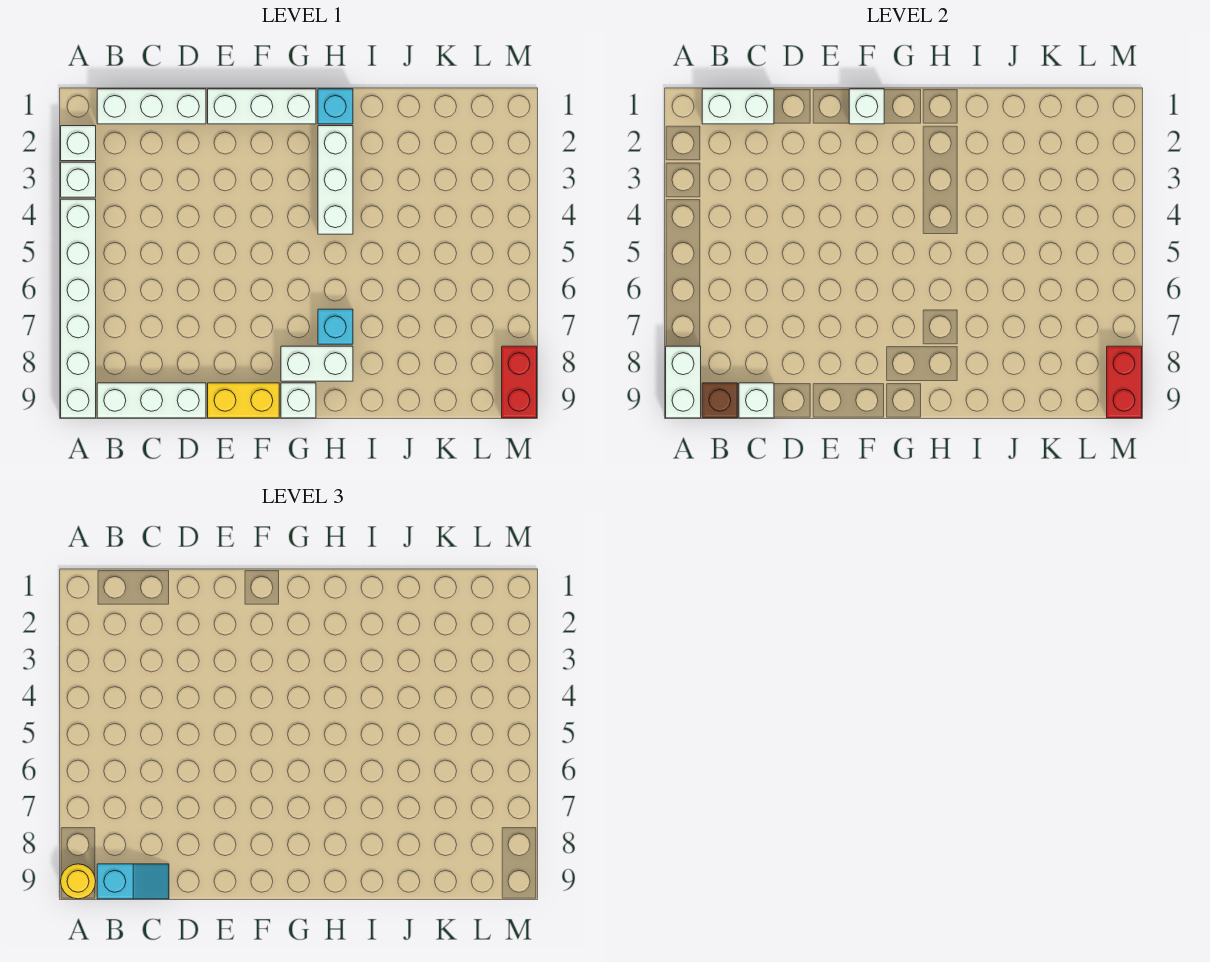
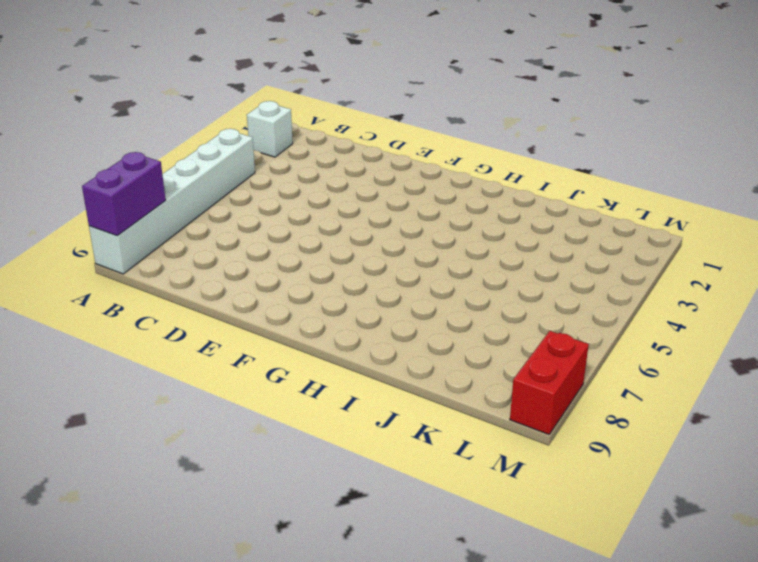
purple 1x2 brick [82,152,166,236] -> white 1x2 brick [666,346,701,418]
none -> white 1x1 brick [61,162,96,197]
none -> white 1x3 brick [97,89,206,124]
none -> white 1x3 brick [97,383,206,418]

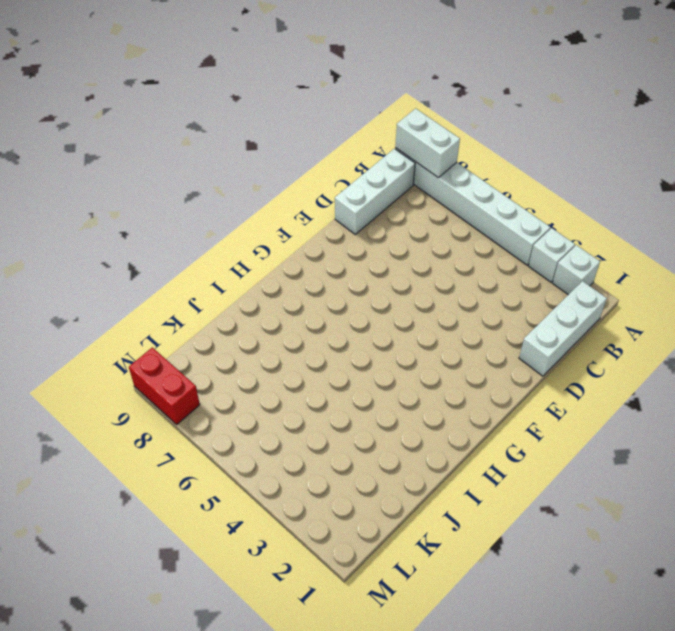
none -> white 1x3 brick [208,89,316,124]
none -> yellow 1x2 brick [208,383,279,418]
none -> white 1x2 brick [281,346,353,381]

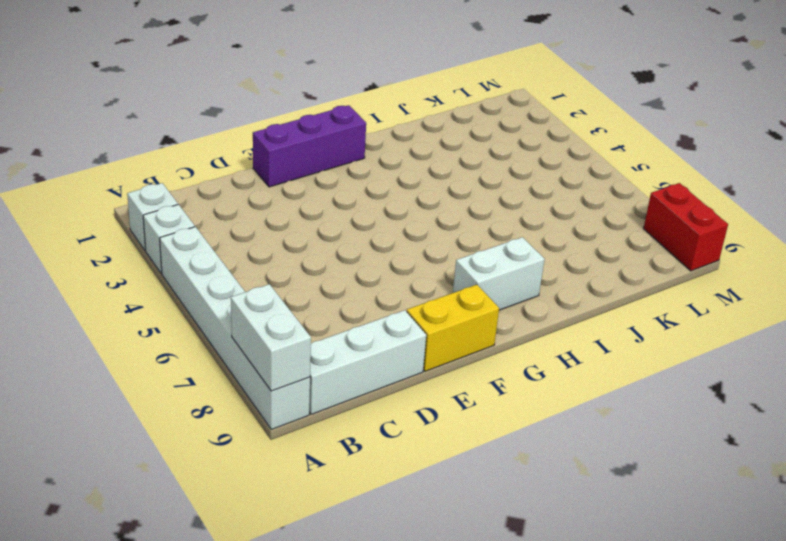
purple 1x3 brick [253,105,366,187] -> white 1x3 brick [208,89,316,124]
none -> white 1x3 brick [97,89,206,124]
none -> white 1x1 brick [281,383,316,418]
none -> cyan 1x1 brick [318,89,353,124]

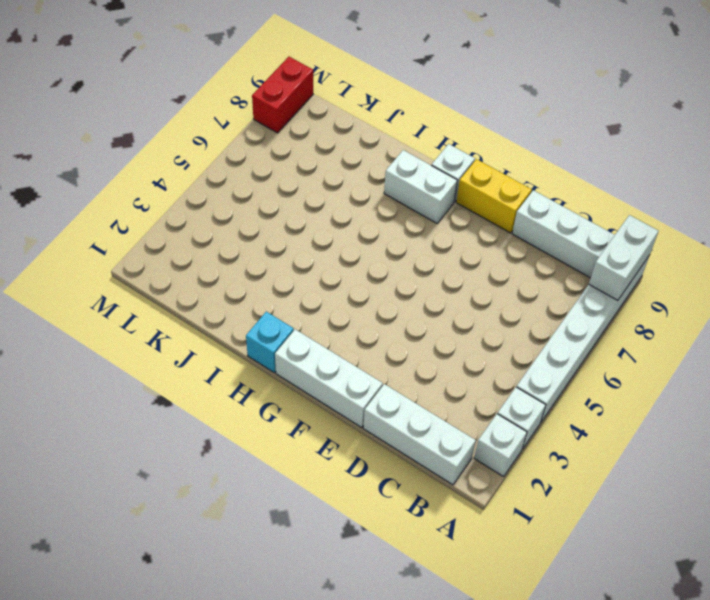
none -> white 1x3 brick [318,126,353,234]
none -> cyan 1x1 brick [318,309,353,344]
none -> white 1x2 brick [702,89,774,124]

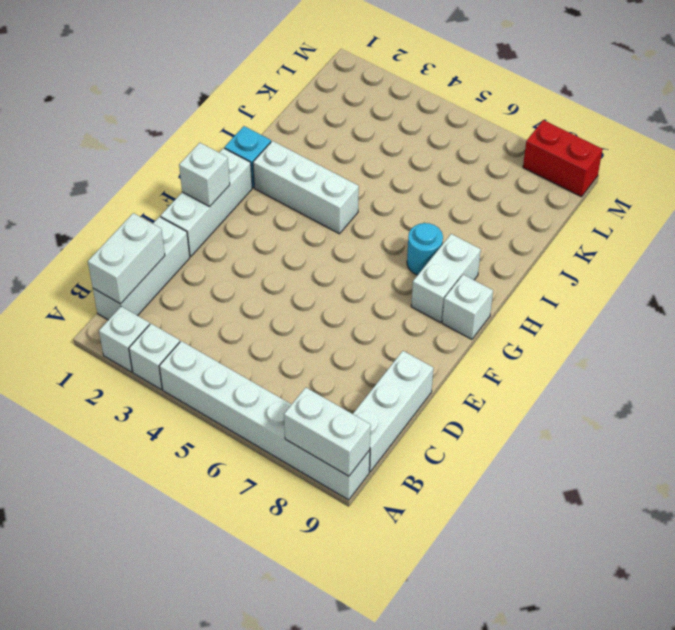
cyan 1x1 round brick [407,223,443,275] -> cyan 1x1 brick [318,309,353,344]
none -> yellow 1x2 brick [208,383,279,418]
none -> brown 1x1 brick [702,383,737,418]
none -> white 1x1 brick [739,383,774,418]

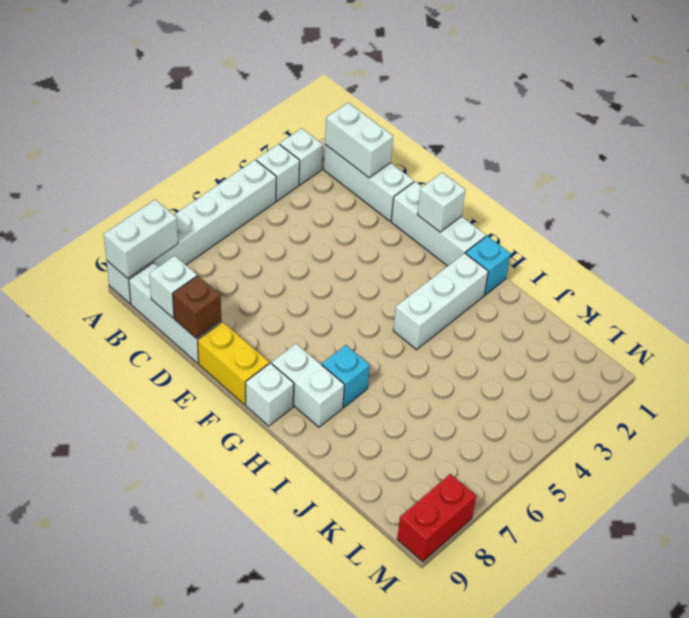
brown 1x1 brick [173,276,221,339] -> brown 1x1 brick moved to [702,383,737,418]
none -> red 1x2 brick [1107,346,1142,418]
none -> yellow 1x1 round brick [61,864,96,899]
none -> cyan 1x2 slope [97,864,169,899]

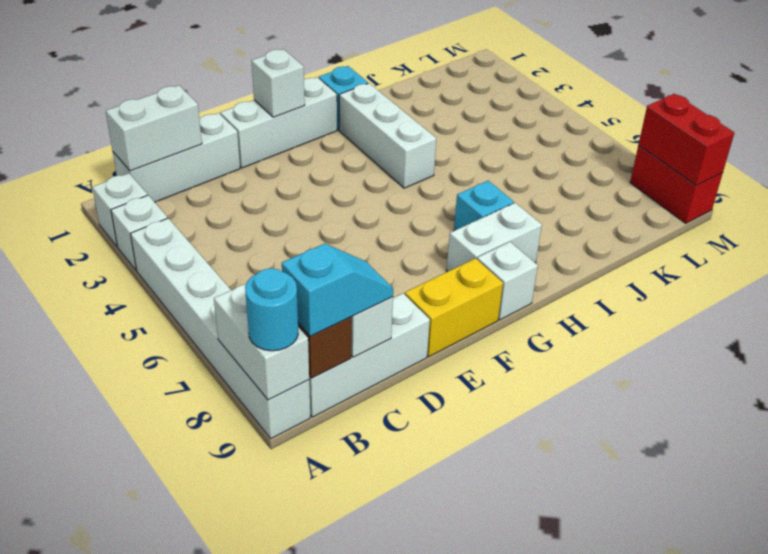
cyan 1x1 round brick [245,268,298,351] -> yellow 1x1 round brick [61,864,96,899]

